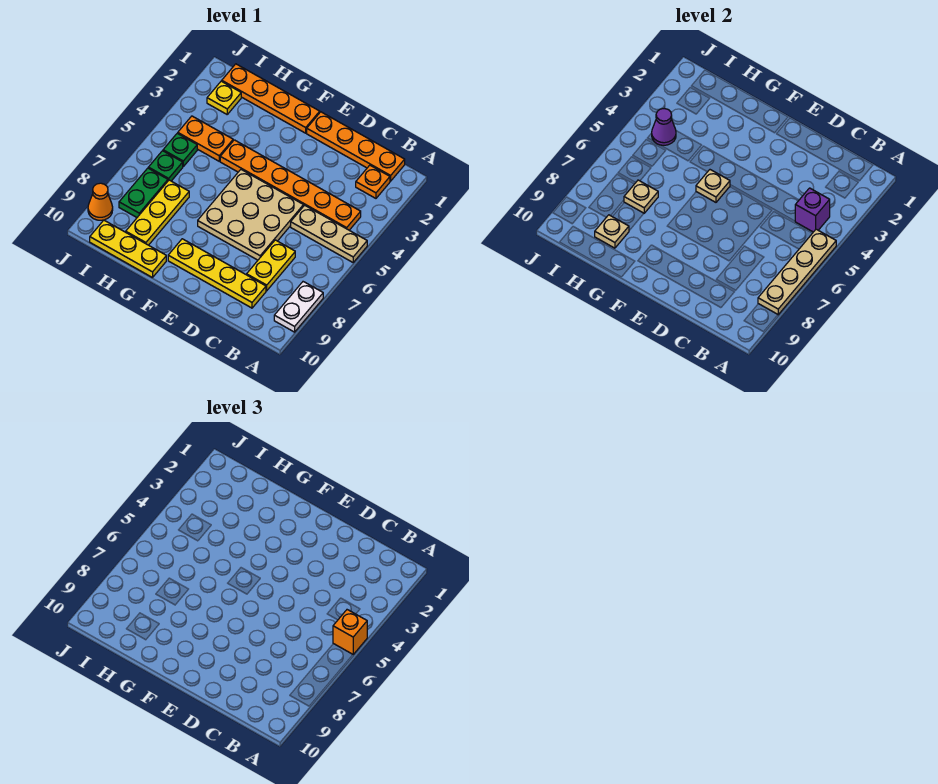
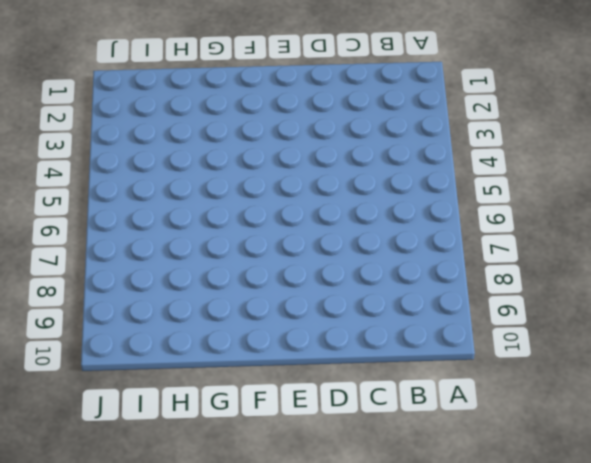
none -> tan 1x3 plate [291,205,367,262]
none -> white 1x2 plate [274,282,323,332]
none -> orange 1x4 plate [307,112,405,181]

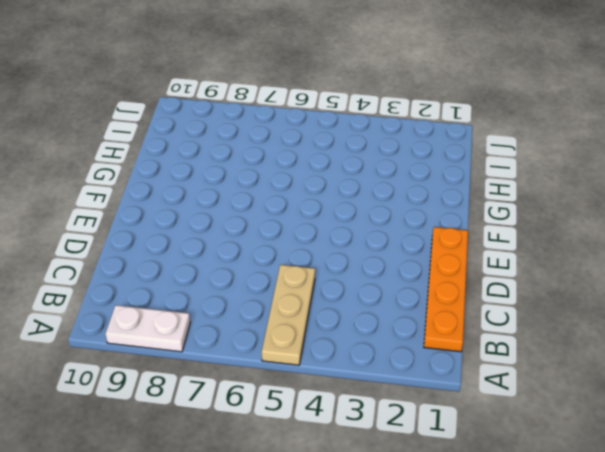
none -> orange 1x1 plate [356,165,390,198]
none -> orange 1x6 plate [220,140,361,230]
none -> yellow 1x2 plate [247,240,295,291]

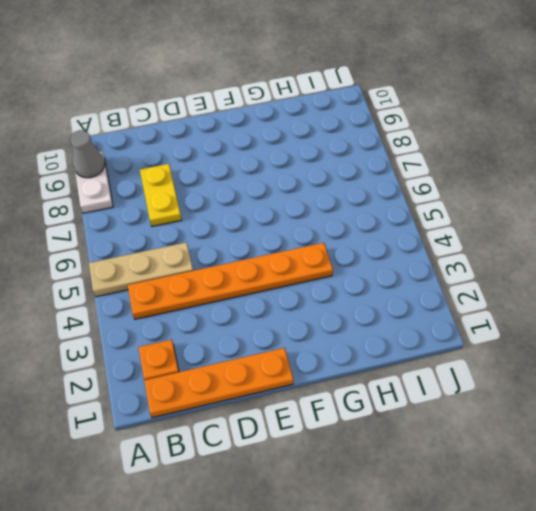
grey 1x1 cone [70,130,104,178] -> none
none -> yellow 1x4 plate [168,239,266,308]
none -> tan 3x3 plate [198,170,304,260]
none -> orange 1x4 plate [222,64,320,133]

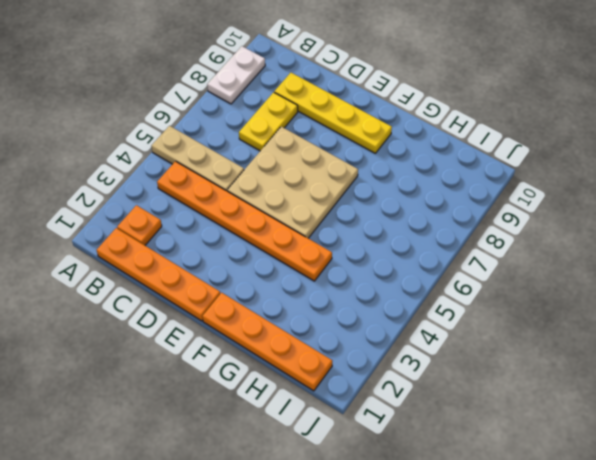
none -> yellow 1x3 plate [90,220,166,278]
none -> orange 1x2 plate [178,116,233,161]
none -> yellow 1x3 plate [126,180,189,245]

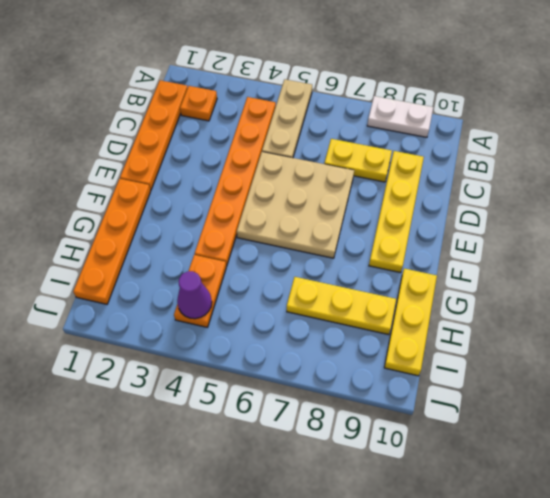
none -> yellow 1x1 plate [207,81,241,114]
none -> green 1x1 plate [163,133,197,166]
none -> green 1x1 plate [148,151,183,181]

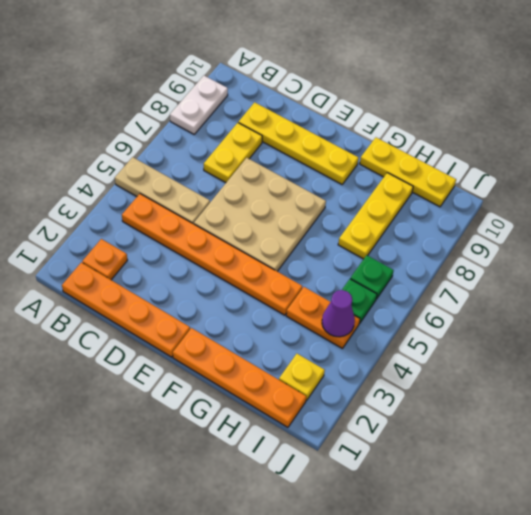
none -> green 1x2 plate [119,168,168,217]
none -> orange 1x1 cone [88,183,113,220]
none -> tan 1x4 plate [758,229,836,315]

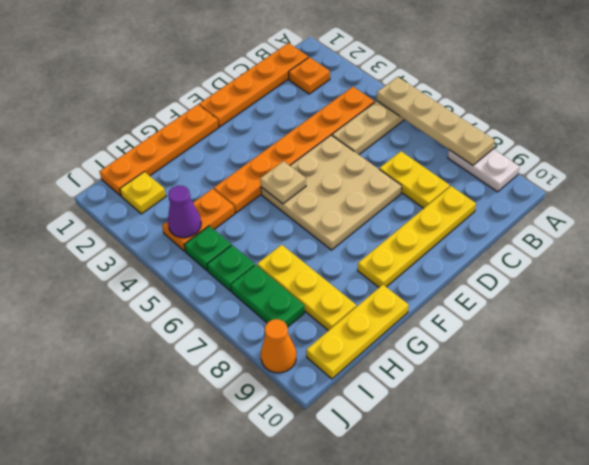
none -> purple 1x1 brick [795,188,830,232]
none -> tan 1x1 plate [624,180,658,213]
none -> tan 1x1 plate [595,215,629,248]

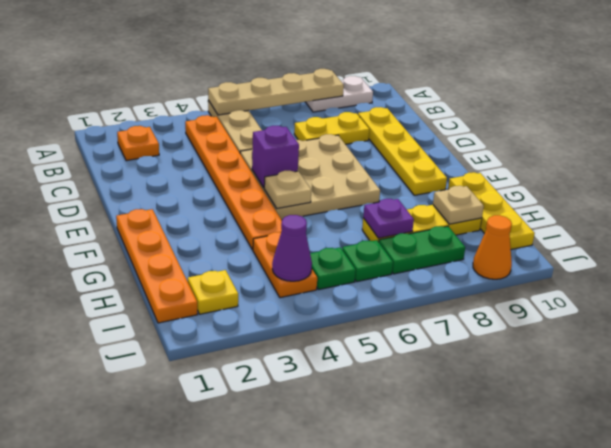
purple 1x1 brick [252,126,299,188] -> purple 1x1 brick moved to [795,188,830,232]
purple 1x1 plate [363,199,414,238] -> tan 1x1 plate [624,180,658,213]
none -> orange 1x4 plate [307,112,405,181]
none -> orange 1x1 brick [333,610,367,654]

